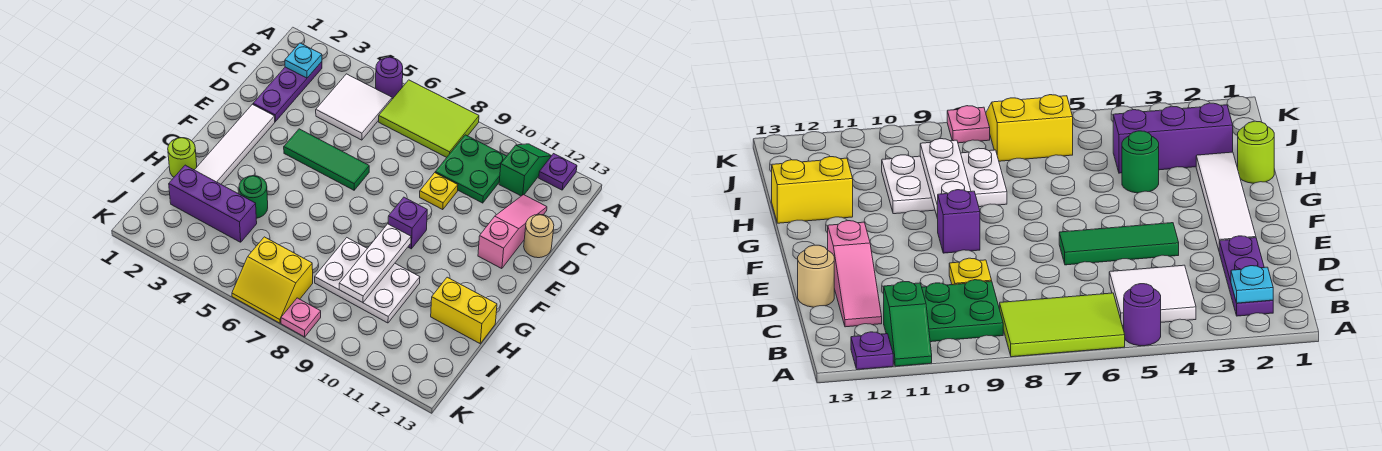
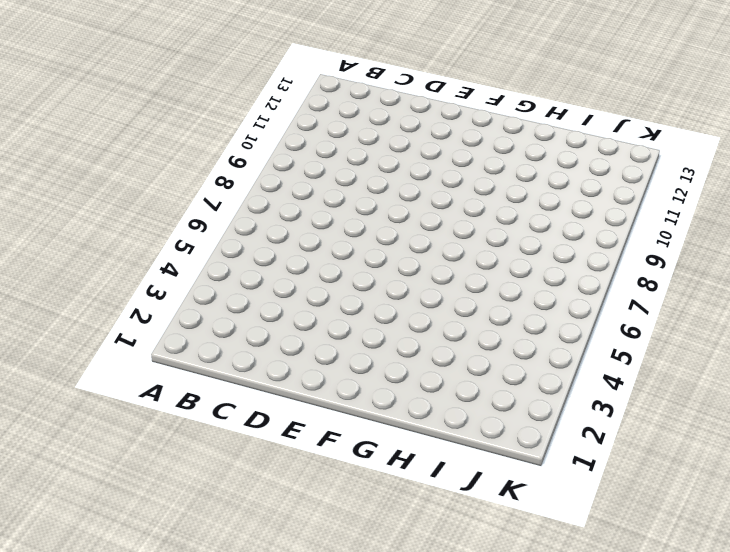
none -> purple 1x1 round brick [376,57,403,99]
none -> lime 2x3 tile [379,80,479,157]
none -> green 1x2 slope [499,144,551,196]

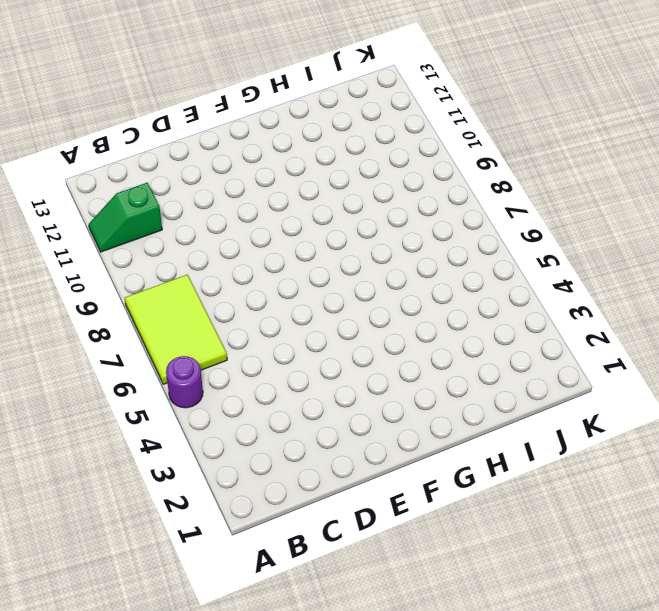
none -> purple 1x1 plate [539,154,577,190]
none -> purple 1x3 plate [253,62,322,122]
none -> white 2x2 tile [316,74,392,140]

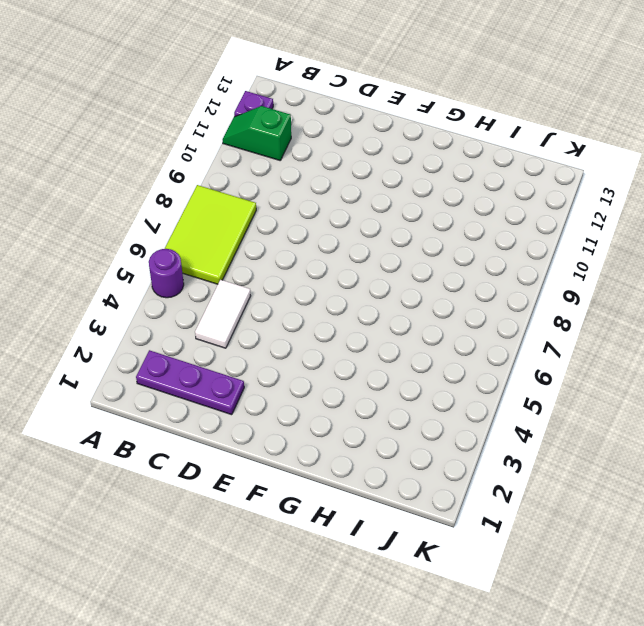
white 1x2 tile [195,280,250,348] -> white 2x2 tile [316,74,392,140]
none -> green 2x2 plate [435,135,507,203]
none -> pink 1x3 slope [478,195,547,269]
none -> yellow 1x1 plate [420,173,458,210]

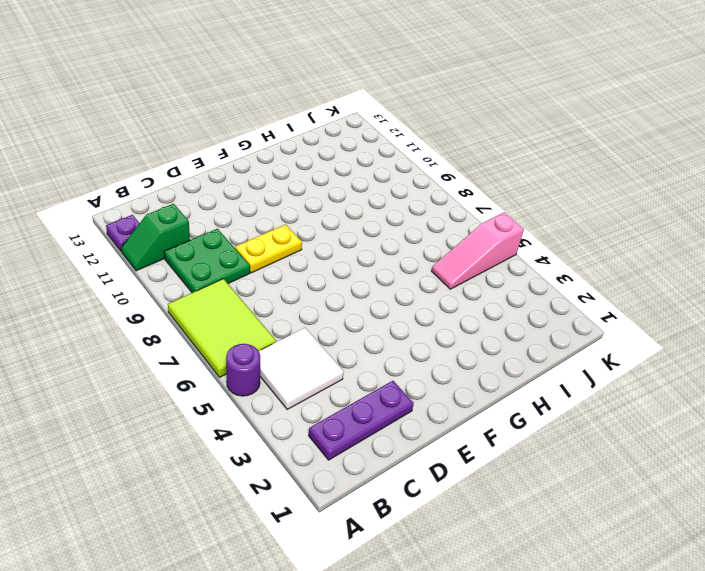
yellow 1x2 plate [235,224,302,273] -> yellow 1x1 plate [420,173,458,210]
pink 1x3 slope [432,212,524,289] -> pink 1x3 slope moved to [478,195,547,269]
none -> tan 1x1 round brick [524,214,554,258]
none -> white 1x4 tile [195,104,275,184]
none -> green 1x3 tile [284,129,369,190]

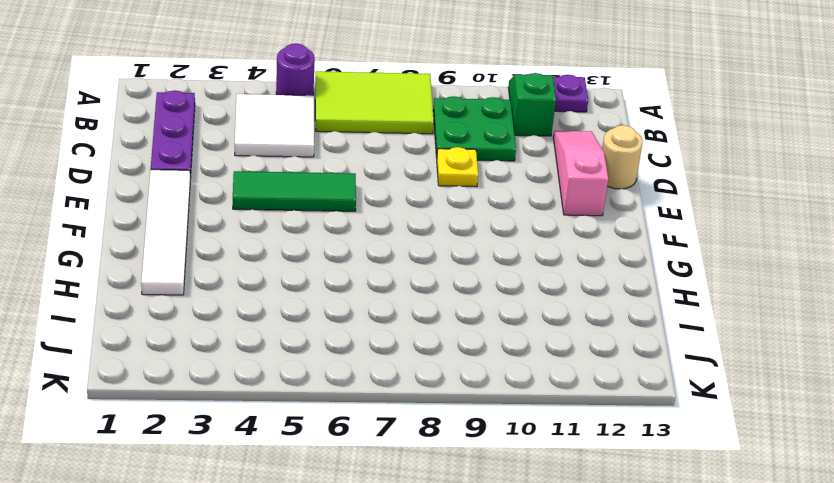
none -> purple 1x1 brick [388,197,427,249]
none -> lime 1x1 round brick [168,138,197,177]
none -> green 1x1 round brick [239,176,268,218]

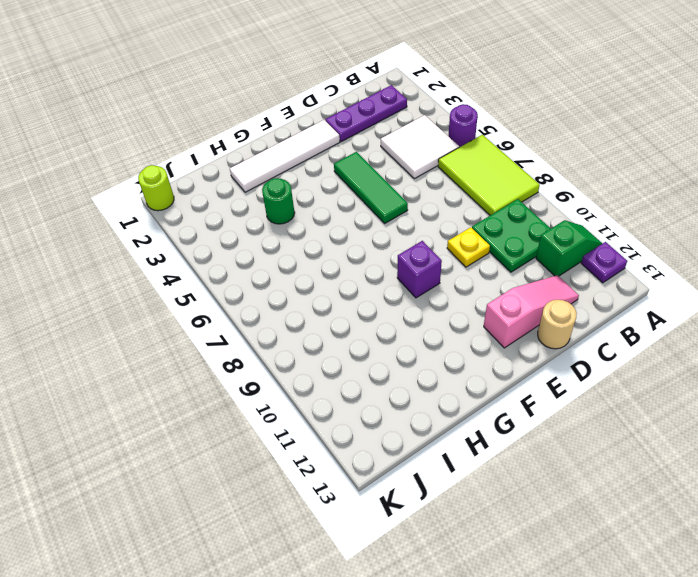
lime 1x1 round brick [138,165,174,211] -> lime 1x1 round brick moved to [168,138,197,177]
none -> white 2x3 plate [315,238,420,323]
none -> yellow 1x2 brick [431,277,497,344]
none -> purple 1x3 brick [169,165,257,242]

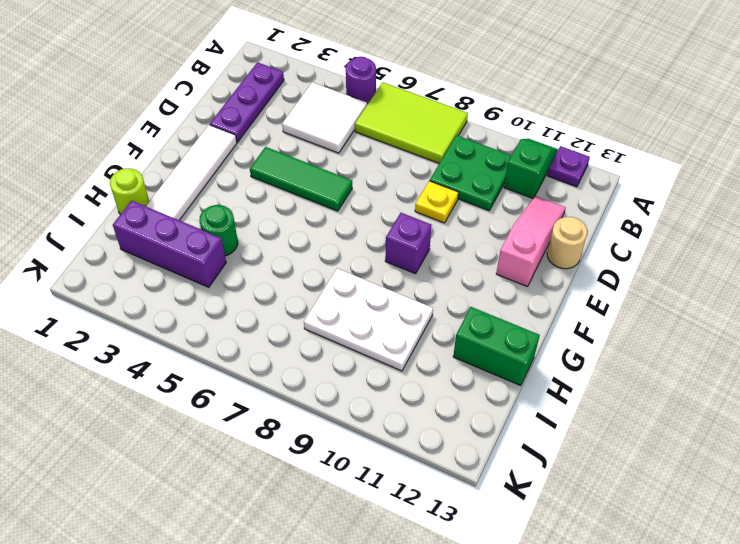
green 1x2 brick [453,307,540,386] -> yellow 1x2 brick [431,277,497,344]
none -> yellow 2x2 slope [232,237,313,323]
none -> pink 1x1 plate [281,298,321,337]
none -> cyan 1x1 plate [285,43,322,78]

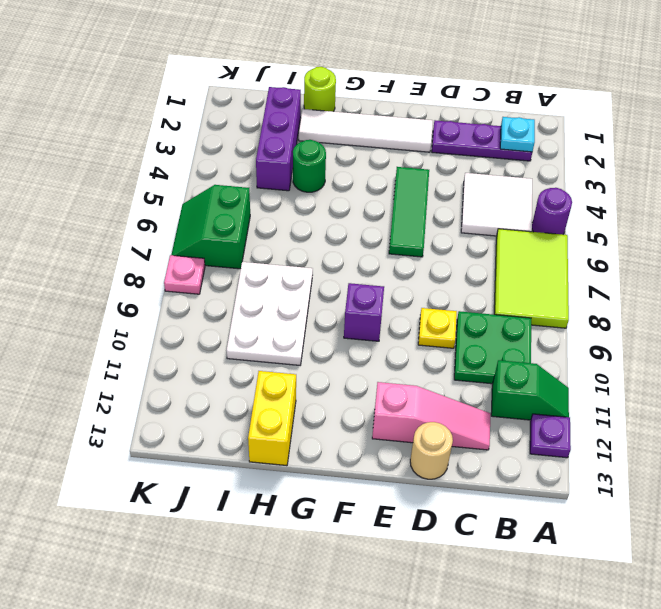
green 2x2 slope [171,185,250,269] -> yellow 2x2 slope [232,237,313,323]
none -> white 1x3 plate [339,224,411,303]

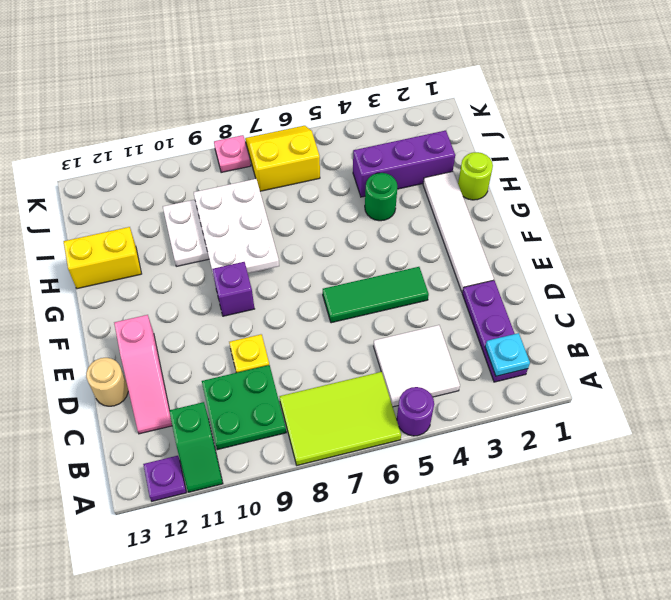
white 2x3 plate [194,179,279,273] -> white 1x3 plate [339,224,411,303]

